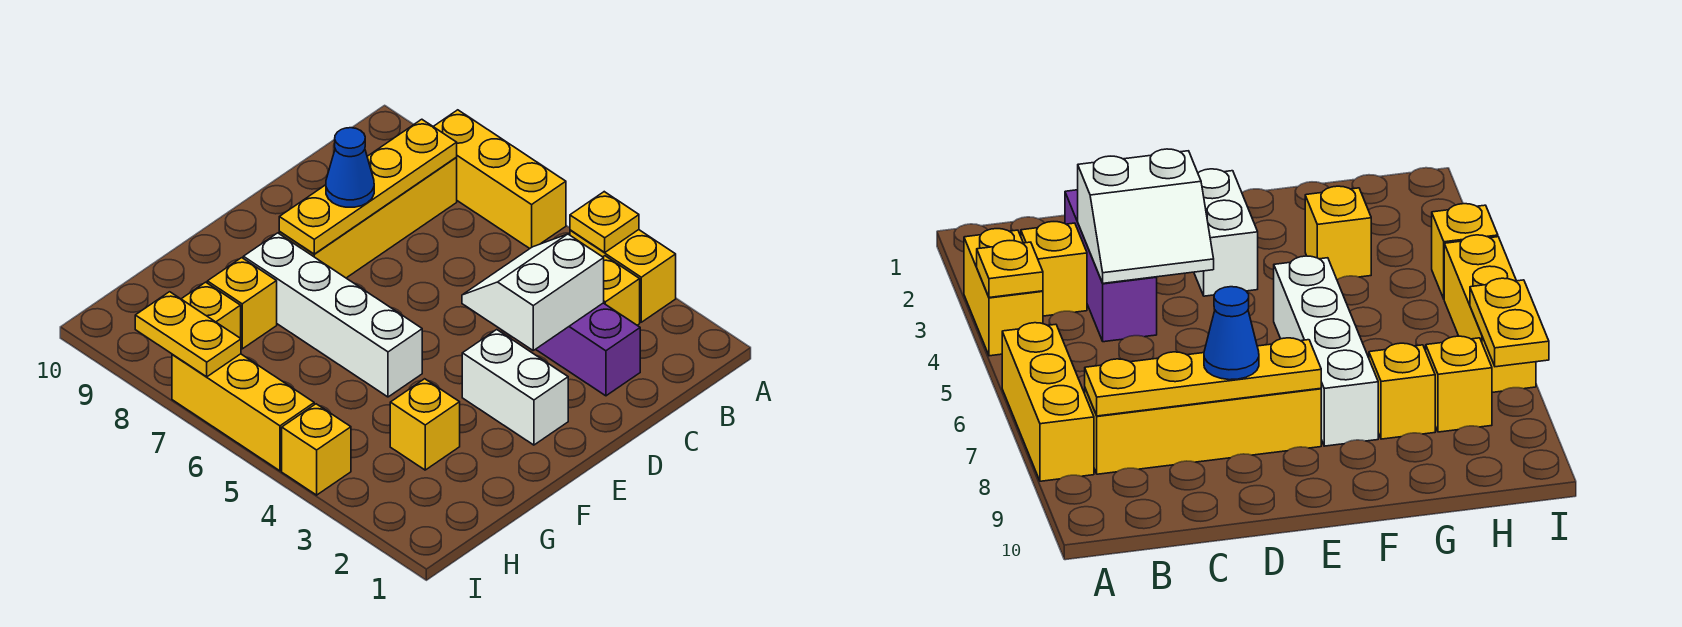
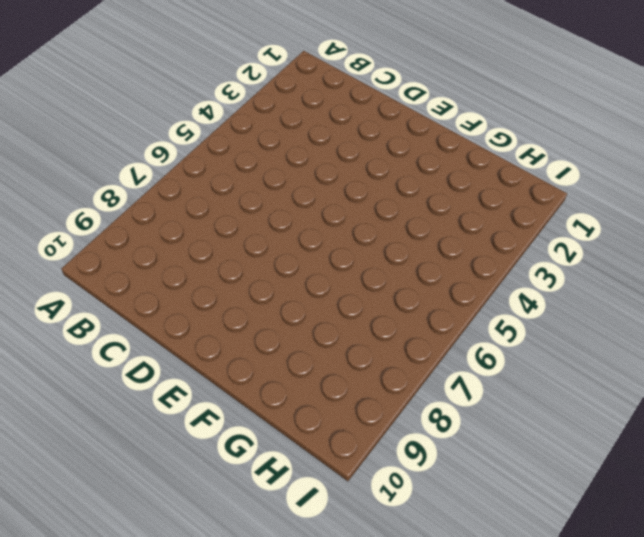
none -> yellow 1x2 brick [570,230,676,322]
none -> yellow 1x3 brick [433,110,566,248]
none -> yellow 1x1 brick [603,256,640,325]

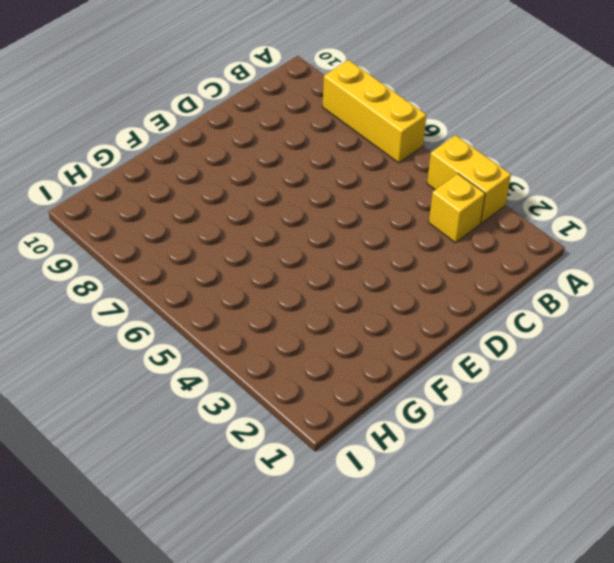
none -> yellow 1x4 brick [279,158,457,278]
none -> purple 1x3 brick [536,303,640,396]
none -> white 1x2 brick [462,330,568,445]

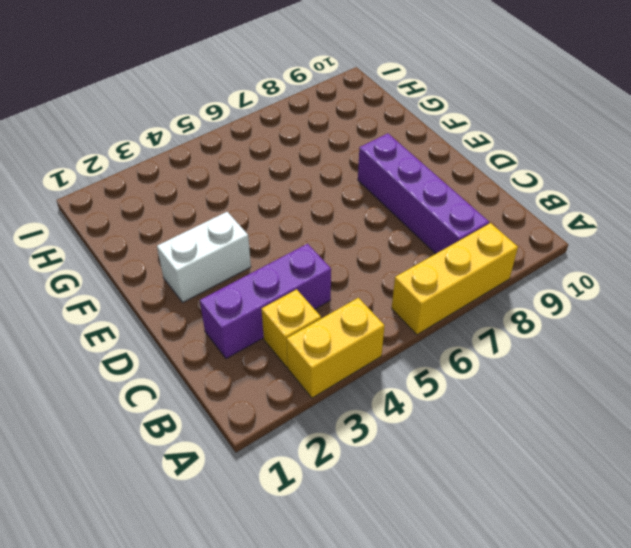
purple 1x4 brick [358,134,489,254] -> yellow 1x4 brick [279,158,457,278]
none -> white 1x4 brick [243,233,422,397]
none -> yellow 1x1 brick [390,379,460,470]
none -> yellow 1x1 brick [207,258,277,349]

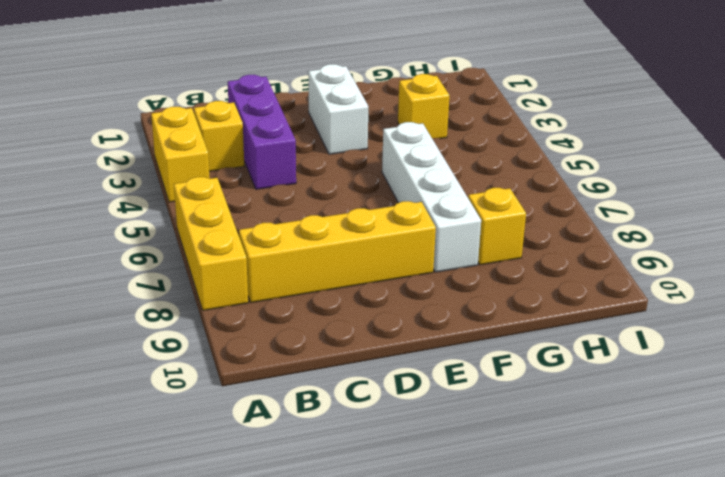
none -> yellow 1x1 brick [182,282,241,338]
none -> yellow 1x1 brick [282,404,351,495]
none -> yellow 1x3 brick [172,354,314,471]

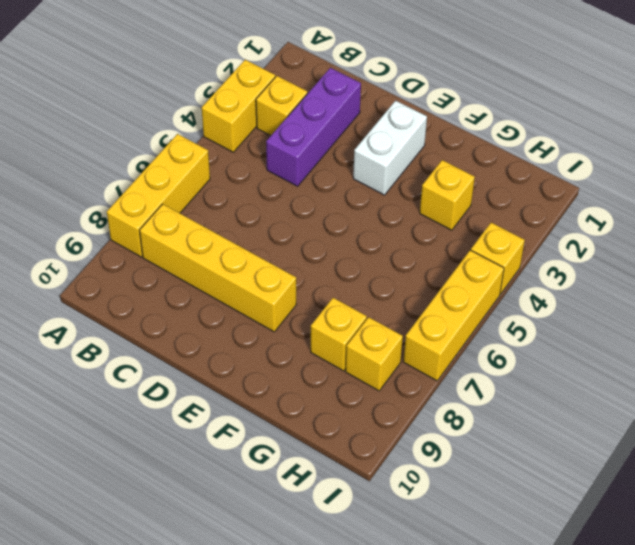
none -> white 1x4 brick [243,233,422,397]
none -> yellow 1x1 plate [570,192,639,253]
none -> yellow 1x4 plate [279,119,457,254]

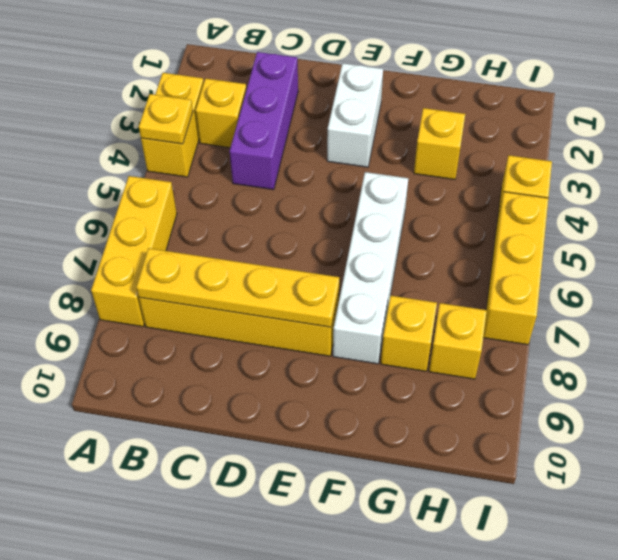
none -> white 2x2 slope [462,234,604,350]
none -> yellow 1x2 plate [135,292,241,377]
none -> blue 1x1 cone [326,128,374,207]

